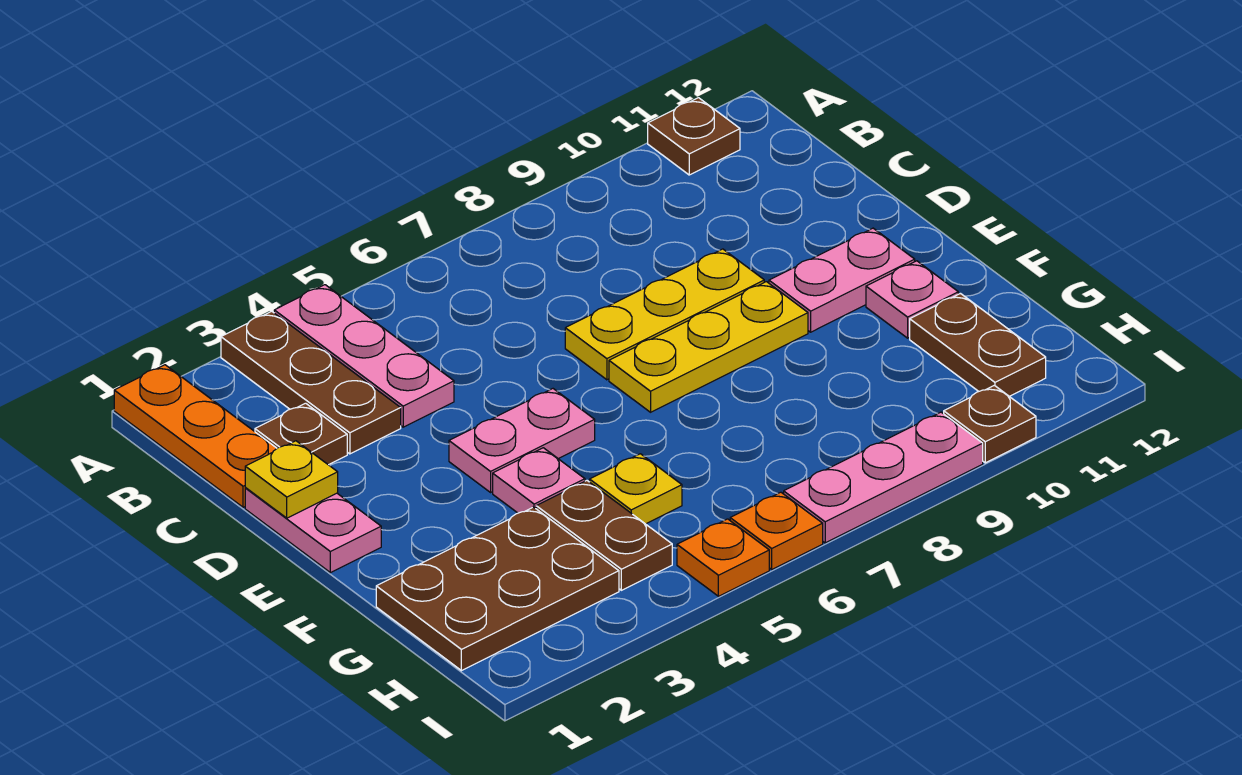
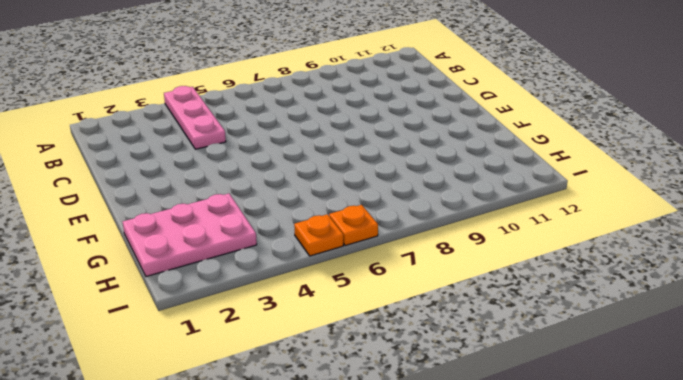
pink 2x3 plate [123,193,257,277] -> brown 2x3 plate [376,507,619,671]
none -> orange 1x3 plate [114,365,277,507]
none -> brown 1x3 plate [221,311,401,454]
none -> brown 1x1 plate [648,98,740,175]

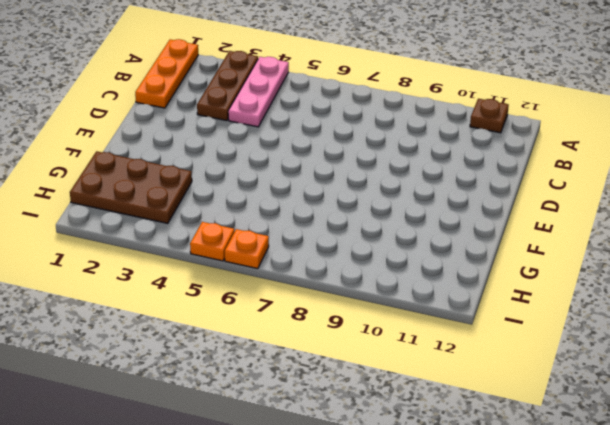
none -> brown 1x1 plate [255,403,347,465]
none -> pink 1x2 plate [245,488,381,573]
none -> yellow 1x3 plate [565,249,764,380]

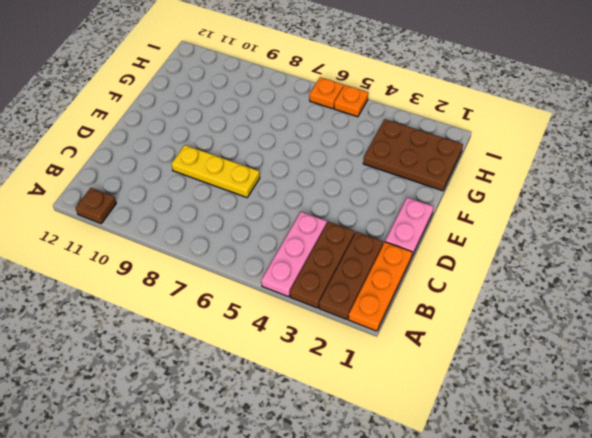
brown 1x3 plate [319,232,383,319] -> brown 1x1 plate [255,403,347,465]
none -> pink 1x2 plate [449,389,595,492]
none -> yellow 1x3 plate [609,282,808,412]
none -> pink 1x2 plate [769,228,915,332]

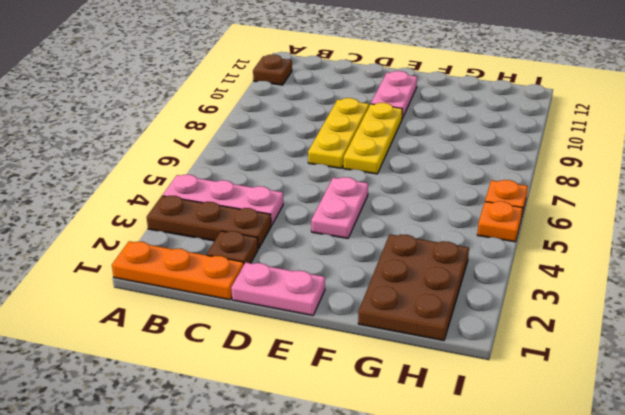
none -> pink 1x1 plate [493,448,585,513]
none -> pink 1x1 plate [866,261,958,338]
none -> brown 1x2 plate [536,481,672,590]

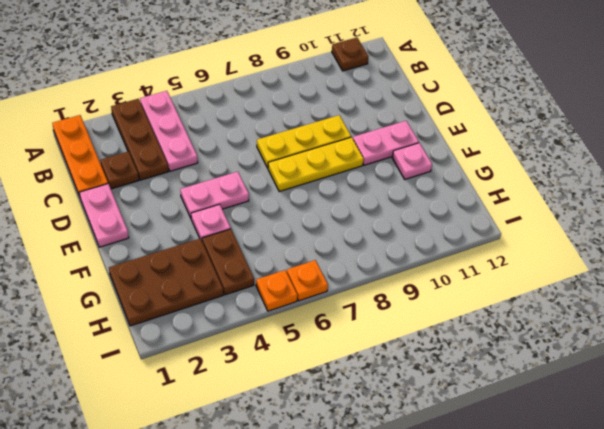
none -> yellow 1x1 plate [590,454,682,524]
none -> brown 1x2 plate [910,294,1046,396]
none -> pink 1x3 plate [784,412,983,543]

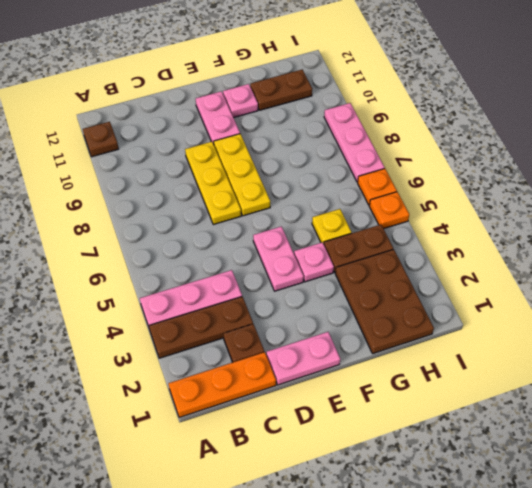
none -> brown 1x1 plate [944,385,1036,463]
none -> yellow 1x1 plate [245,441,338,518]

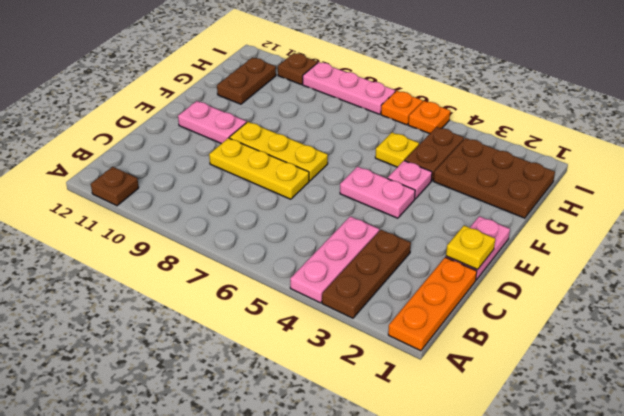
none -> brown 1x1 plate [255,403,347,465]
none -> pink 1x1 plate [866,261,958,338]

